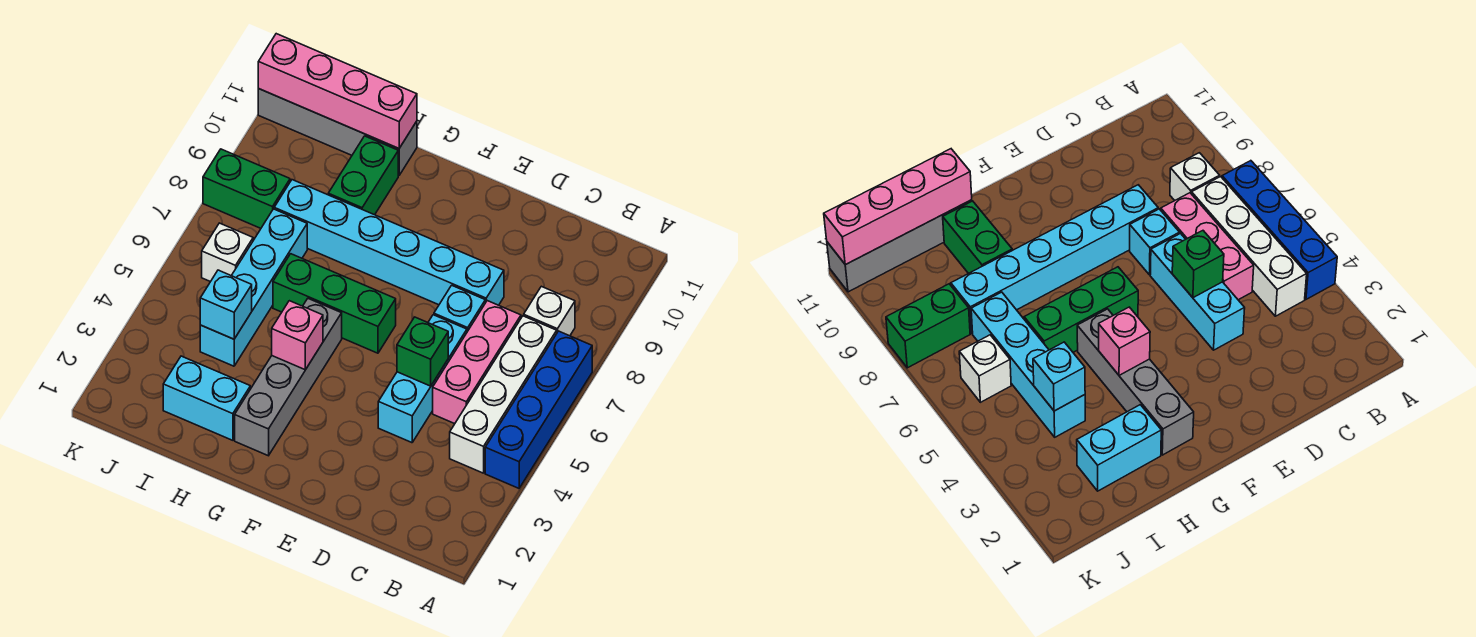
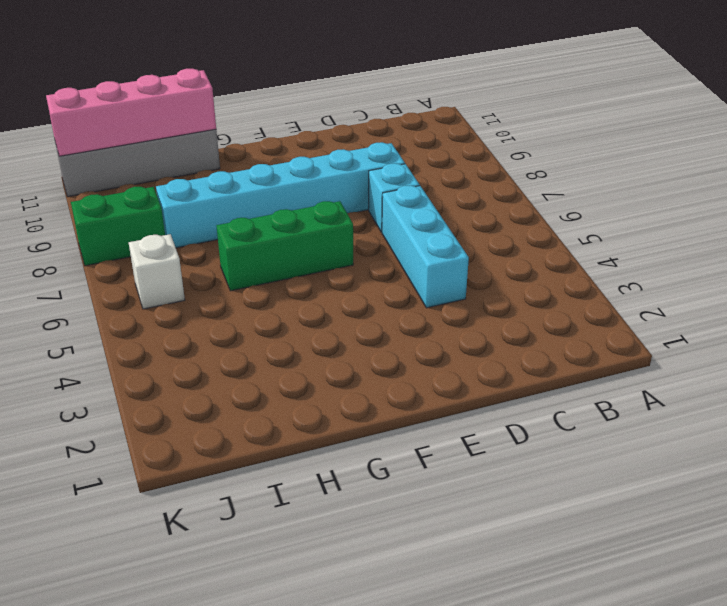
none -> blue 1x4 brick [485,331,592,488]
none -> white 1x4 brick [450,316,557,473]
none -> white 1x1 brick [524,286,575,336]

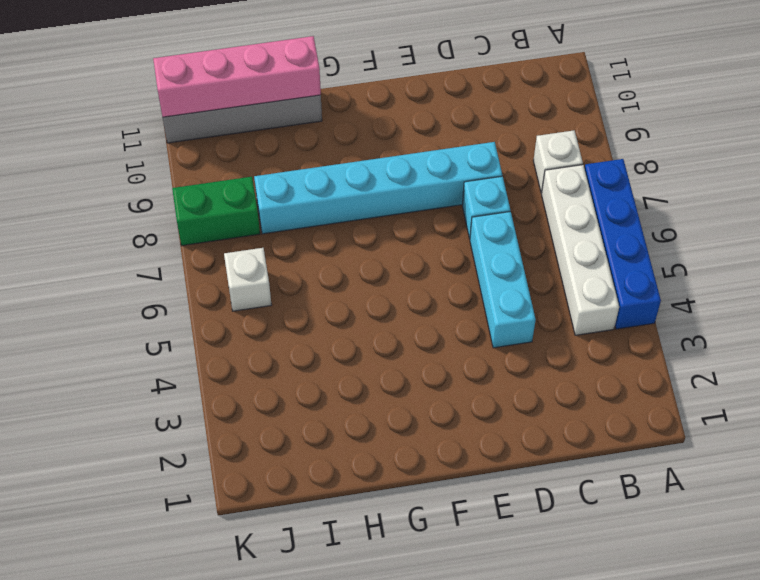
none -> pink 1x3 brick [433,301,521,424]
none -> green 1x3 brick [273,254,396,353]
none -> grey 1x4 brick [235,299,342,456]

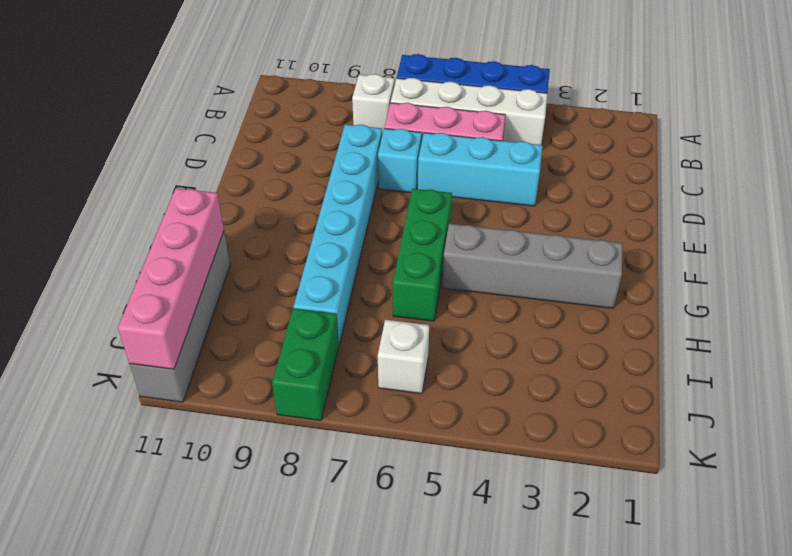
none -> cyan 1x2 brick [163,356,250,440]
none -> green 1x2 brick [328,136,398,215]
none -> cyan 1x4 brick [200,209,307,366]

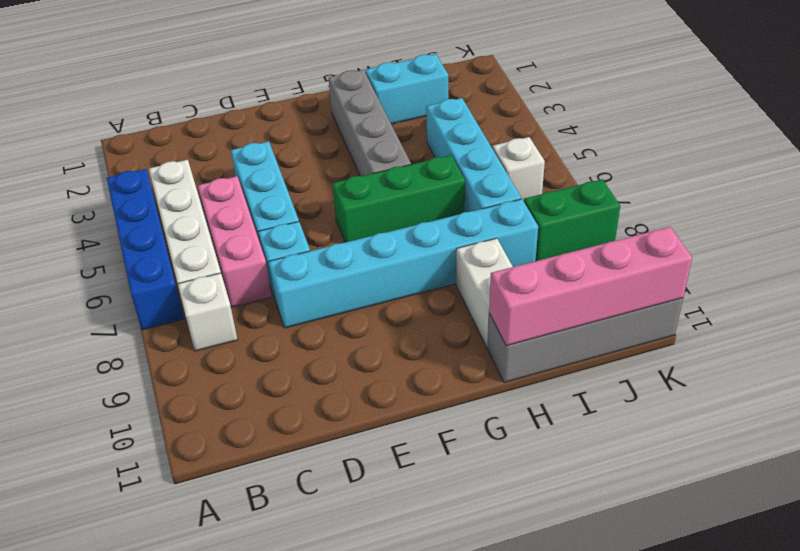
white 1x2 brick [456,238,513,348] -> green 1x2 brick [328,136,398,215]
none -> green 1x1 brick [397,317,448,386]
none -> pink 1x1 brick [272,301,323,370]
none -> cyan 1x1 brick [200,270,252,339]

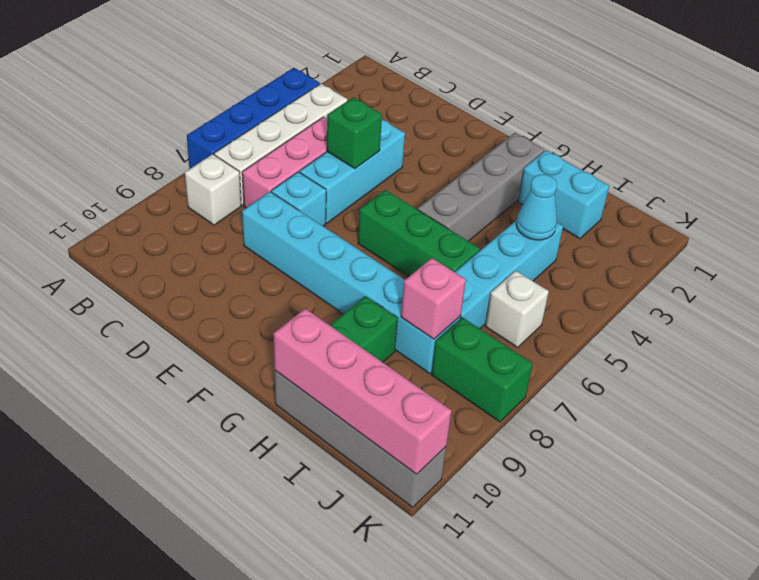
cyan 1x1 cone [516,174,557,240] -> cyan 1x1 brick [200,270,252,339]
pink 1x1 brick [401,258,466,339] -> pink 1x1 brick moved to [272,301,323,370]

